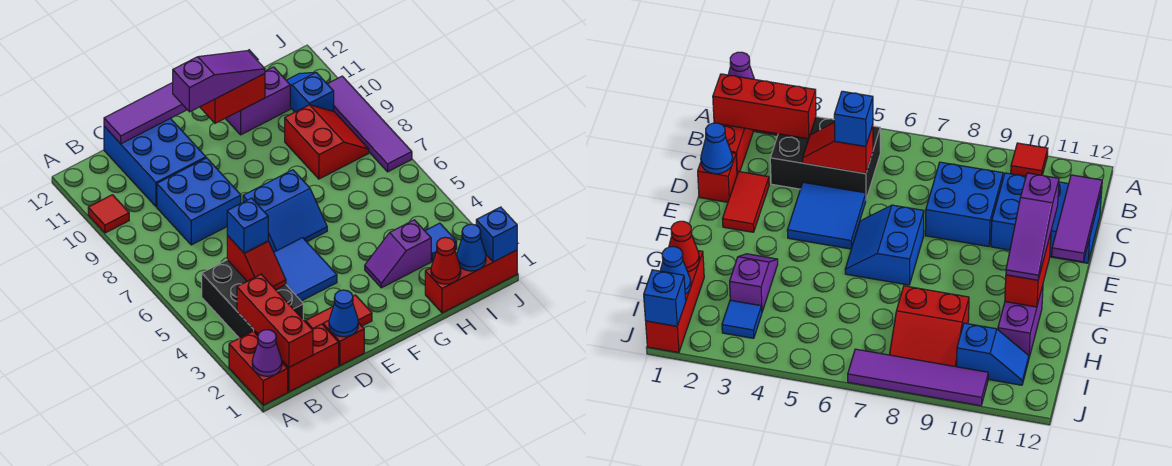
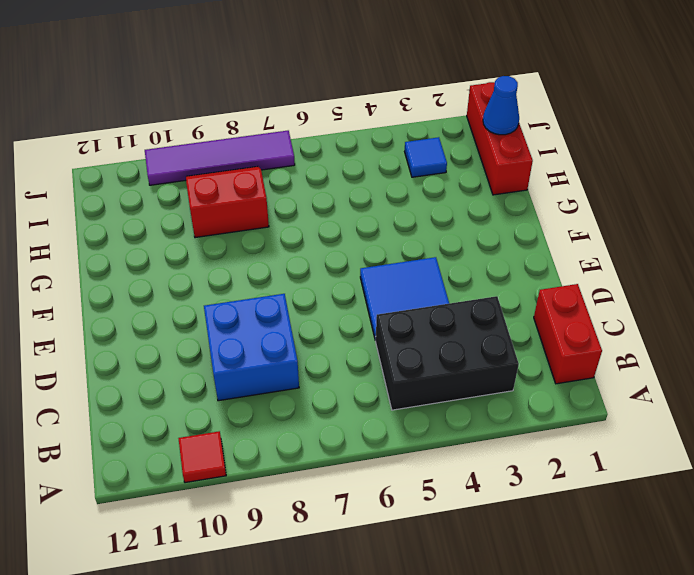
none -> red 1x2 brick [229,331,288,405]
none -> blue 2x3 brick [104,118,206,207]
none -> red 1x1 brick [323,320,364,366]

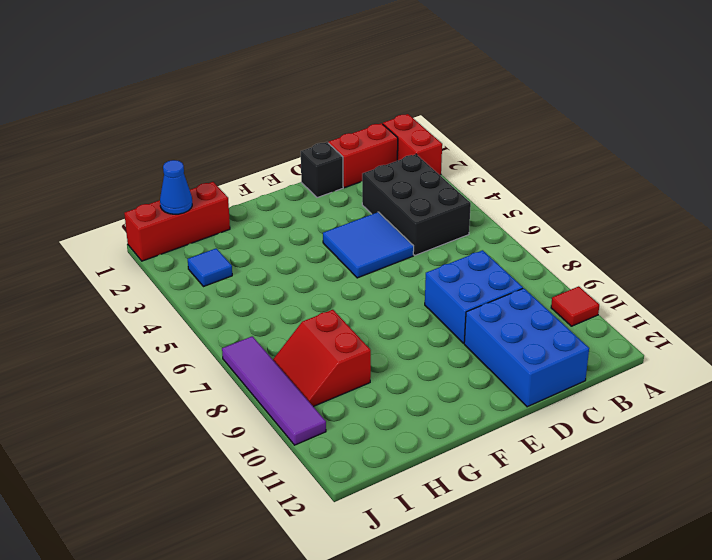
black 1x1 brick [301,142,343,198] -> red 1x1 brick [323,320,364,366]
none -> red 1x2 tile [306,295,372,329]
none -> blue 2x2 slope [243,170,327,252]
none -> purple 1x2 slope [365,220,431,288]

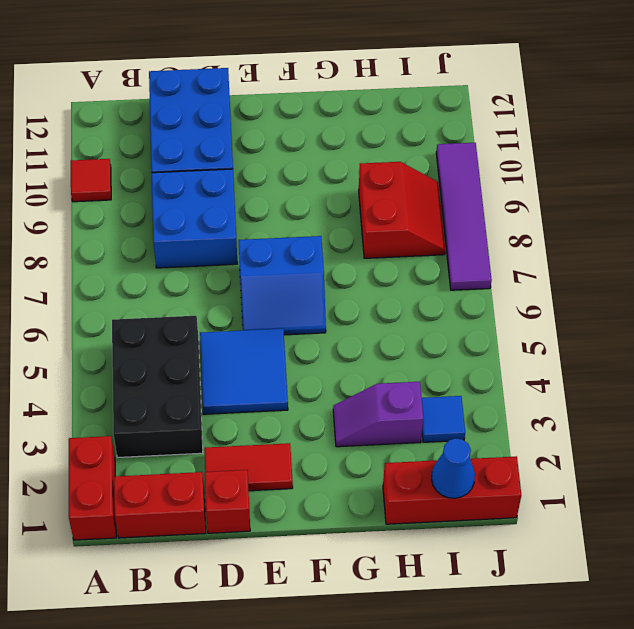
none -> purple 1x2 brick [225,67,290,135]
none -> blue 1x2 slope [286,72,334,112]
none -> purple 1x1 cone [252,330,282,376]

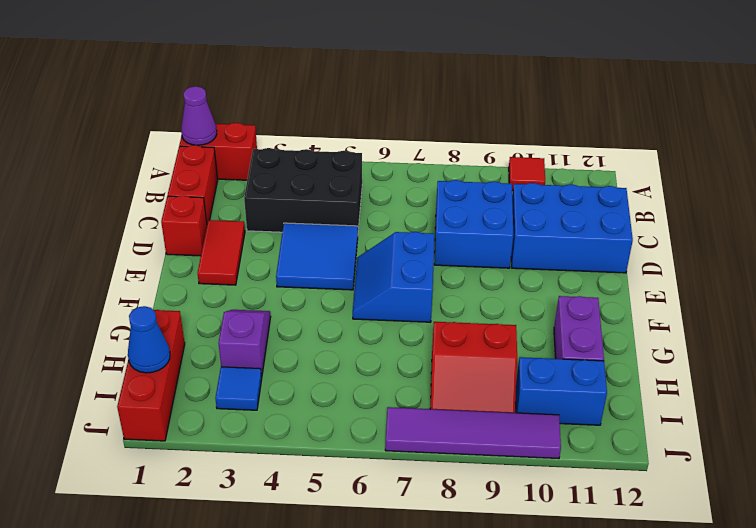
blue 1x2 brick [516,357,607,425] -> blue 1x2 slope [286,72,334,112]
none -> red 1x3 brick [237,274,313,367]
none -> red 1x2 slope [227,236,286,290]
none -> purple 1x3 tile [104,83,187,144]

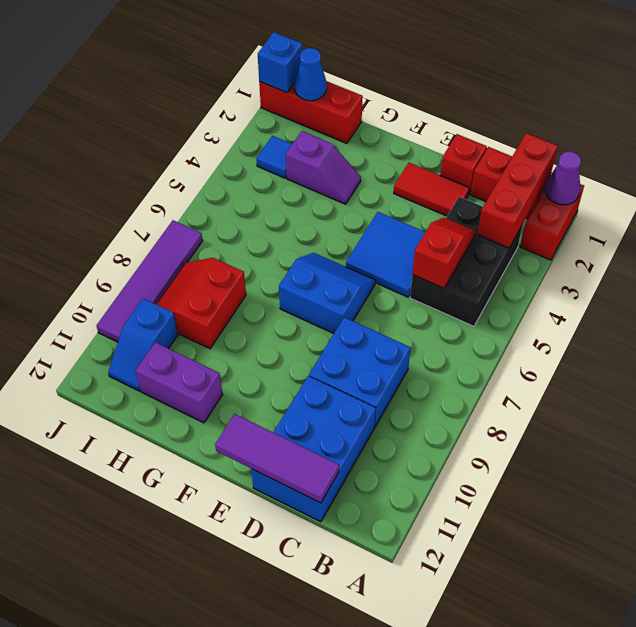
none -> red 1x1 tile [88,195,129,233]
none -> blue 1x1 cone [329,290,358,337]
none -> red 1x2 brick [200,74,265,123]

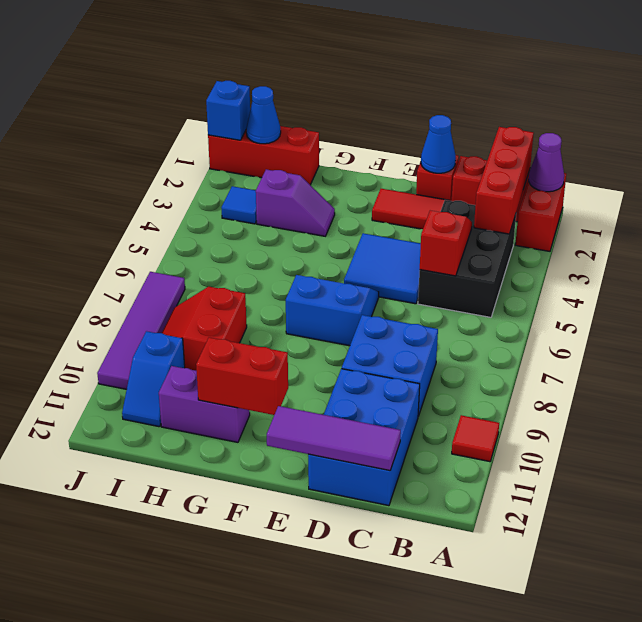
none -> red 1x1 cone [431,237,461,284]
none -> blue 1x1 brick [227,198,268,253]
none -> purple 1x3 slope [173,51,265,112]

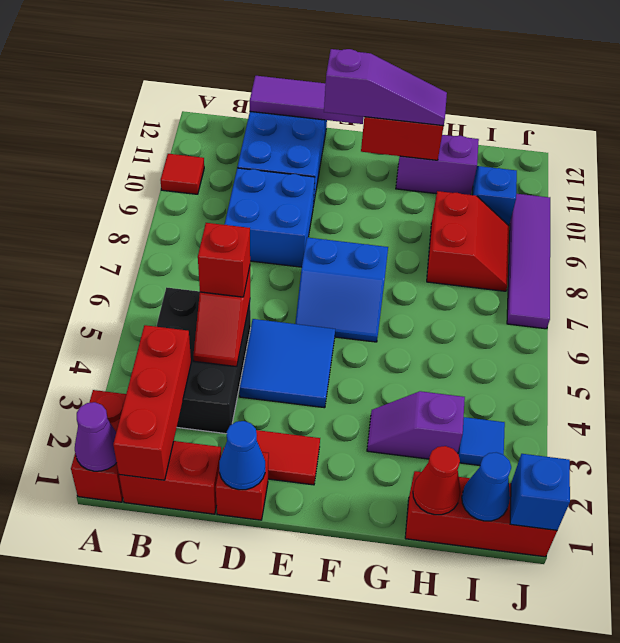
red 1x1 brick [198,223,250,297] -> blue 1x1 brick [227,198,268,253]

